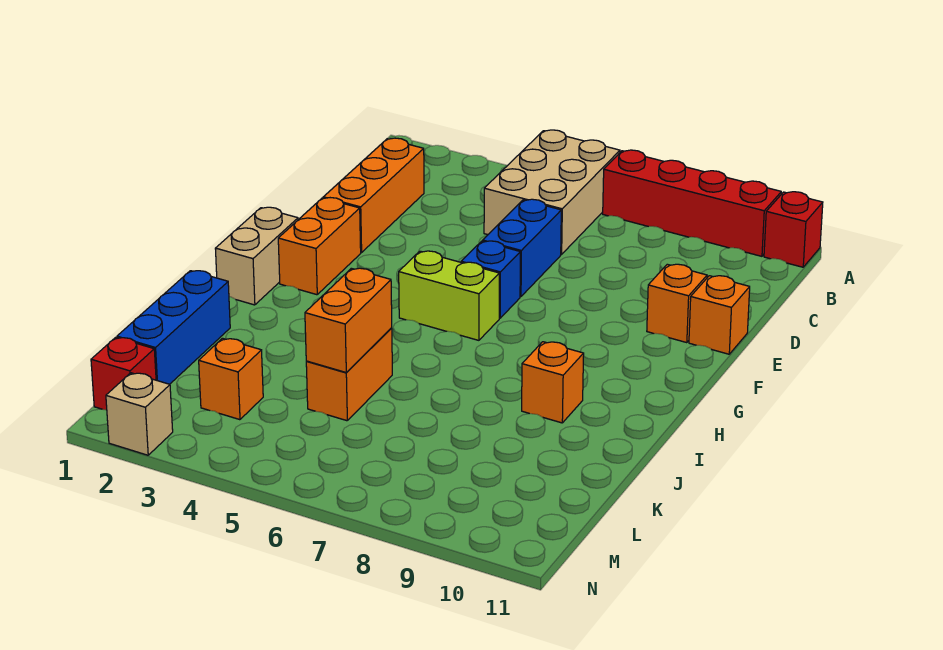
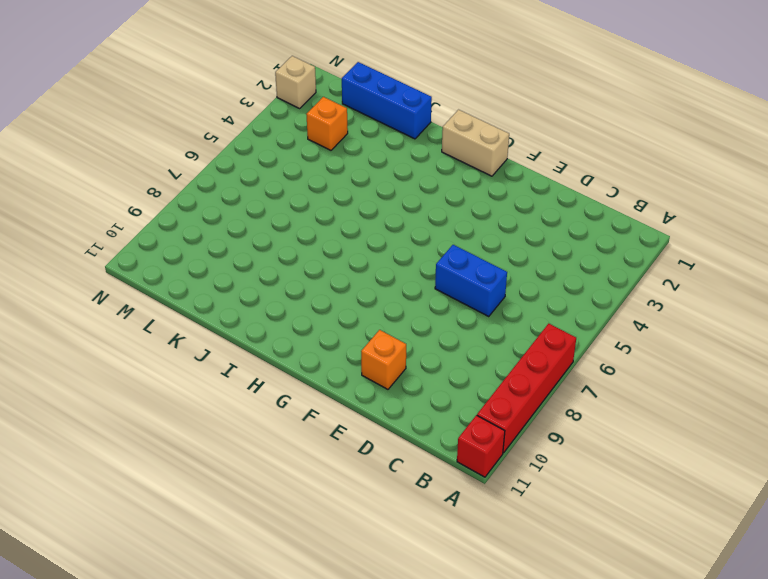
none -> tan 2x3 brick [484,130,620,254]
none -> orange 1x3 brick [323,138,424,253]
none -> orange 1x1 brick [689,276,750,354]

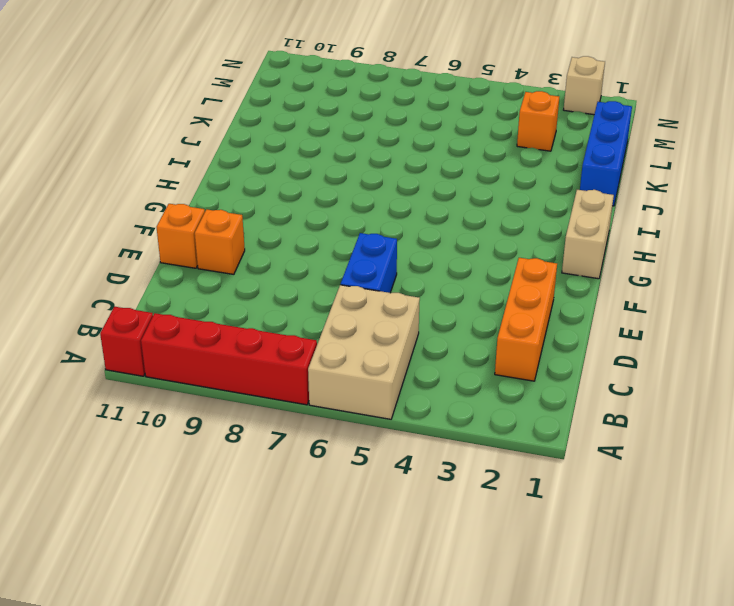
none -> orange 1x2 brick [278,198,361,295]
none -> blue 1x1 brick [461,241,520,318]
none -> lime 1x2 brick [399,251,499,340]

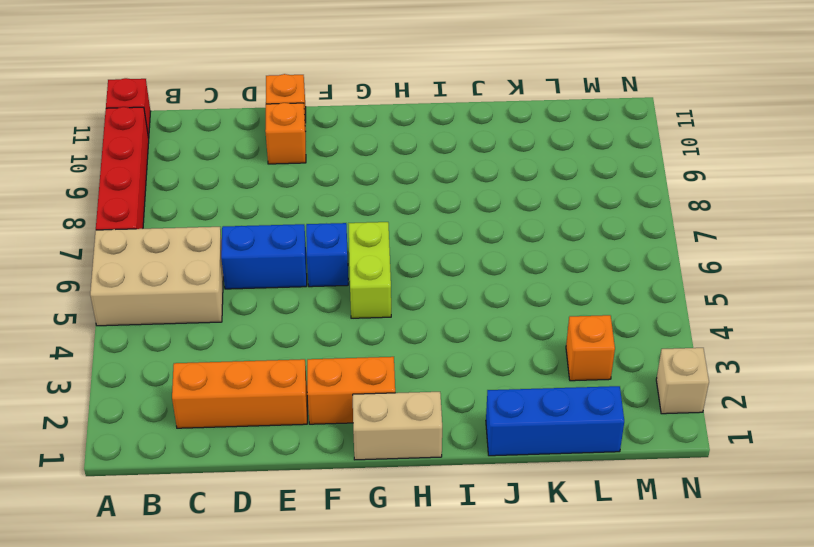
none -> orange 1x1 brick [522,342,584,423]
none -> orange 1x2 brick [306,328,392,421]
none -> red 1x1 brick [91,337,156,410]

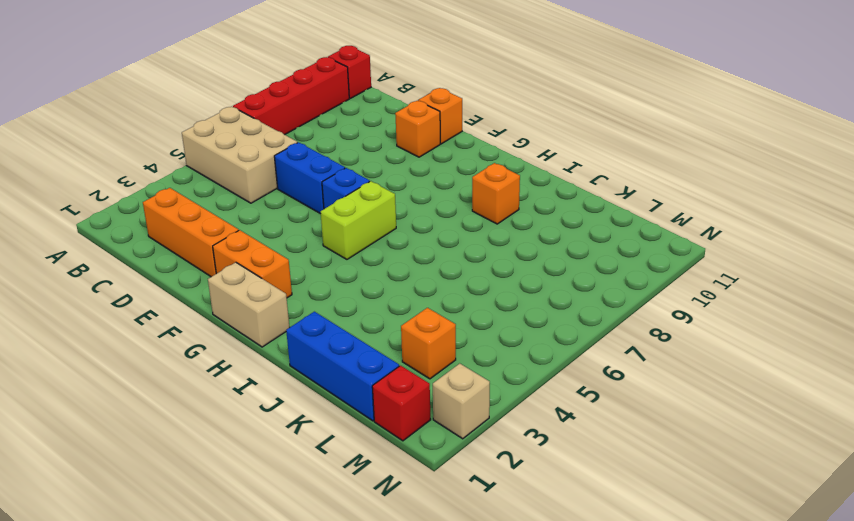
none -> orange 1x2 brick [306,328,392,421]
none -> orange 1x2 brick [305,268,392,373]

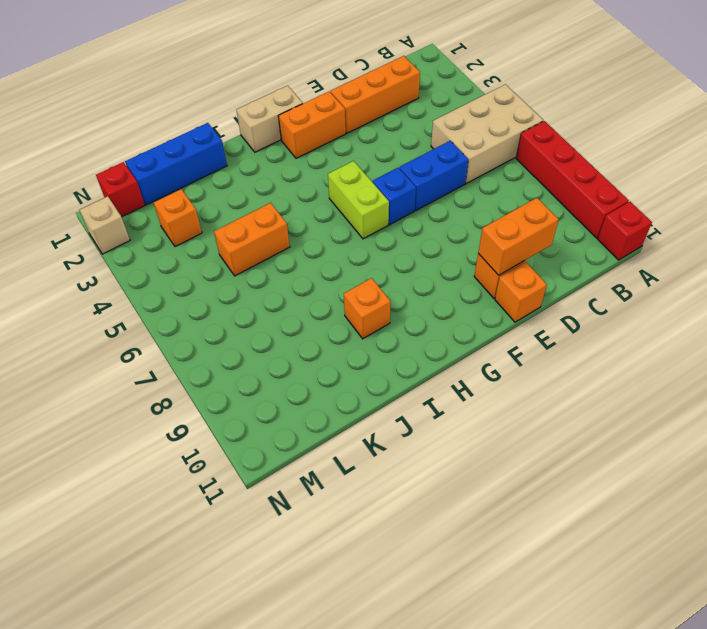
orange 1x2 brick [478,198,559,275] -> orange 1x2 brick moved to [305,268,392,373]

